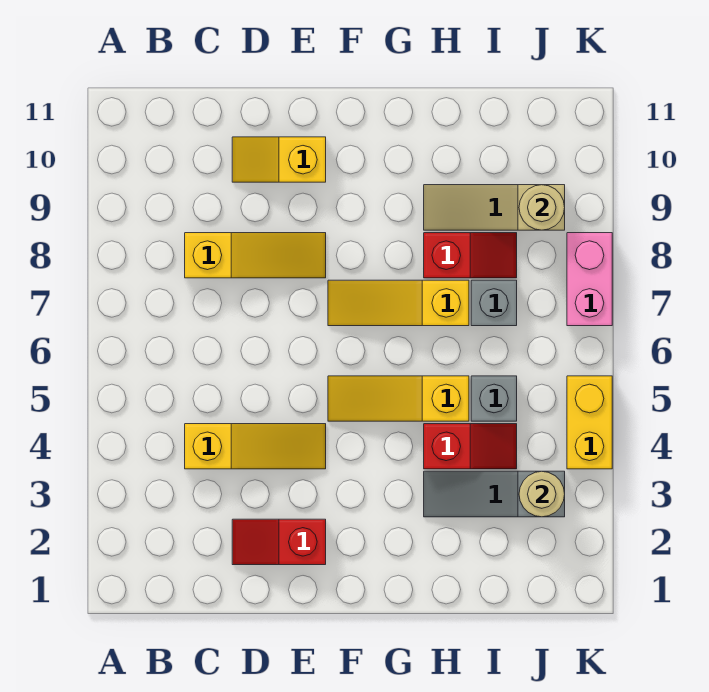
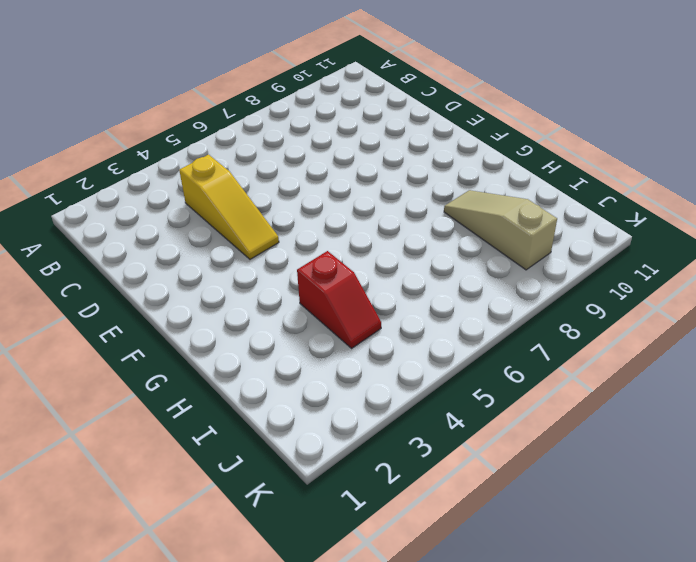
none -> yellow 1x3 slope [185,233,326,278]
none -> red 1x2 slope [232,519,326,565]
none -> yellow 1x2 slope [232,137,326,182]

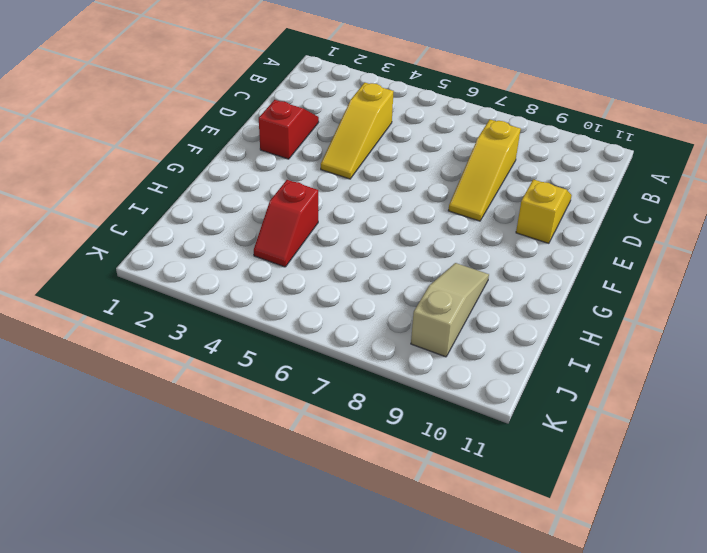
none -> yellow 1x3 slope [328,376,469,421]
none -> yellow 1x3 slope [328,280,469,326]
none -> grey 1x3 slope [424,471,565,517]

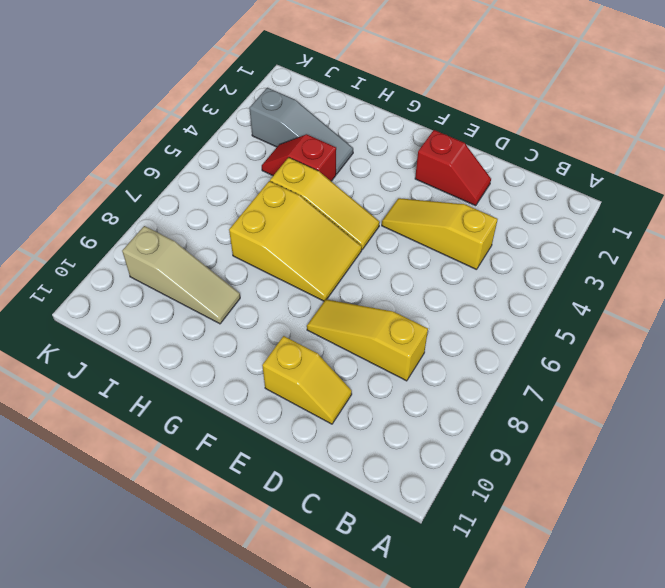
yellow 2x3 slope [229,181,362,301] -> yellow 1x3 slope [328,280,469,326]
none -> red 1x2 slope [424,233,517,278]
none -> grey 1x1 brick [471,376,517,421]
none -> grey 1x1 brick [471,280,517,326]

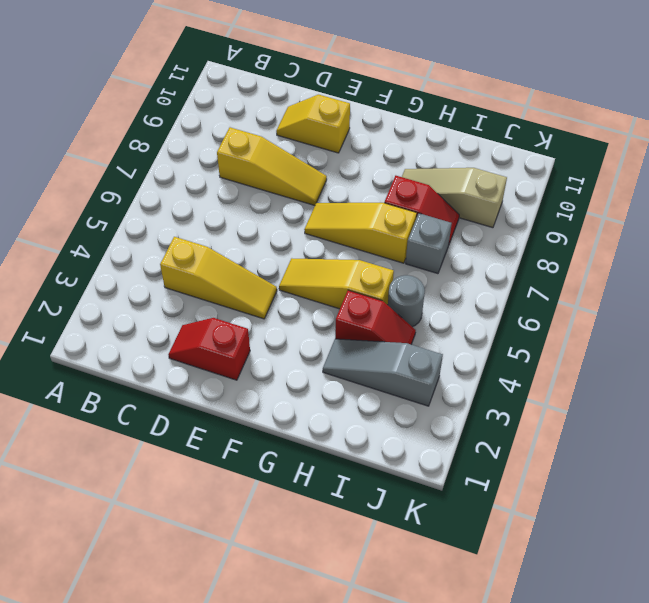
grey 1x1 round brick [388,275,425,327] -> grey 1x1 brick [471,376,517,421]
none -> yellow 1x2 brick [567,376,612,469]
none -> pink 1x2 brick [567,233,612,326]
none -> tan 1x1 round brick [519,471,565,517]

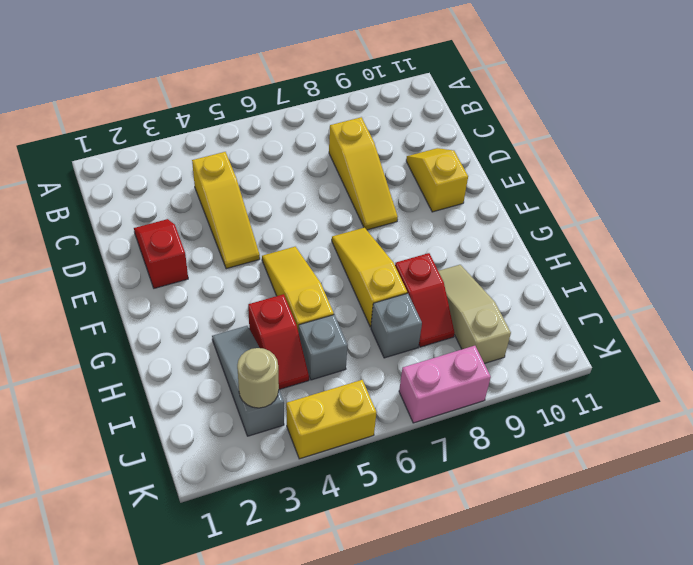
none -> tan 1x1 round brick [519,185,565,230]

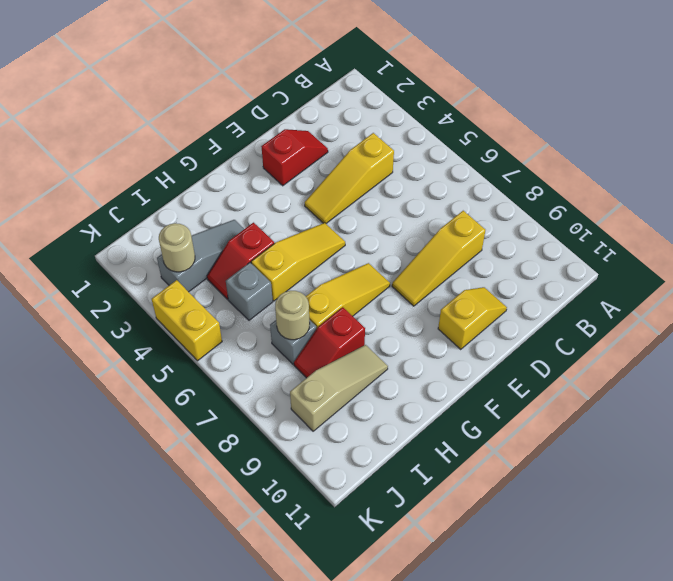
tan 1x1 round brick [275,291,310,340] -> tan 1x1 round brick moved to [519,185,565,230]
none -> pink 1x2 brick [567,233,612,326]

